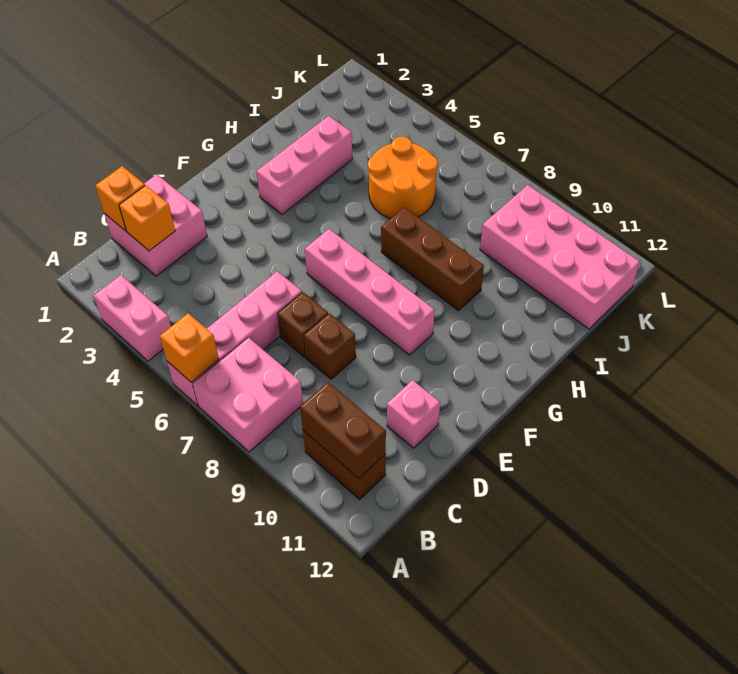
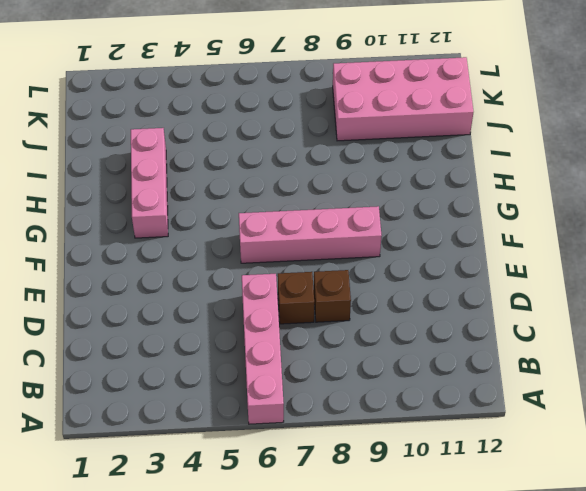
none -> pink 1x2 brick [94,275,171,361]
none -> pink 2x2 brick [193,338,303,452]
none -> brown 1x2 brick [303,431,386,499]

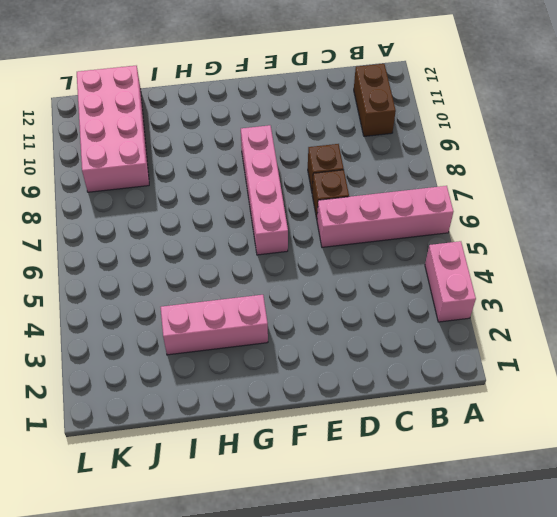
none -> pink 2x2 brick [193,338,303,452]
none -> pink 2x2 brick [104,174,207,276]
none -> pink 1x1 brick [387,380,440,448]

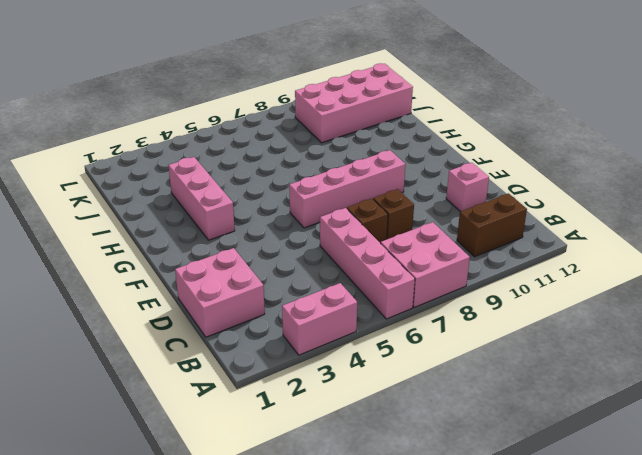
none -> brown 1x3 brick [381,207,484,311]
none -> orange 2x2 round brick [368,137,438,218]
none -> orange 1x1 brick [160,313,219,382]

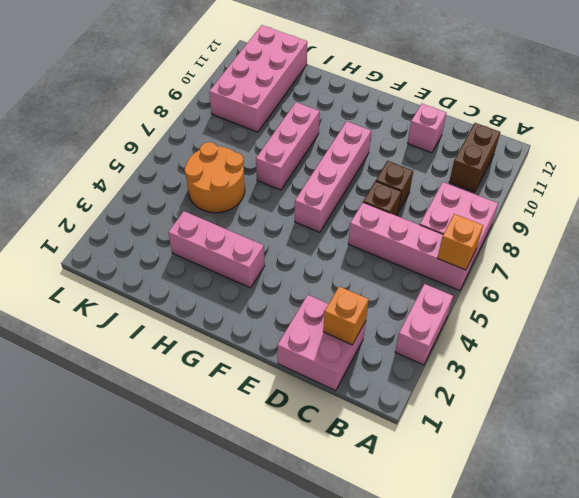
pink 1x3 brick [256,102,320,190] -> brown 1x3 brick [381,207,484,311]
none -> brown 1x2 brick [300,382,386,478]
none -> orange 1x1 brick [96,166,145,231]

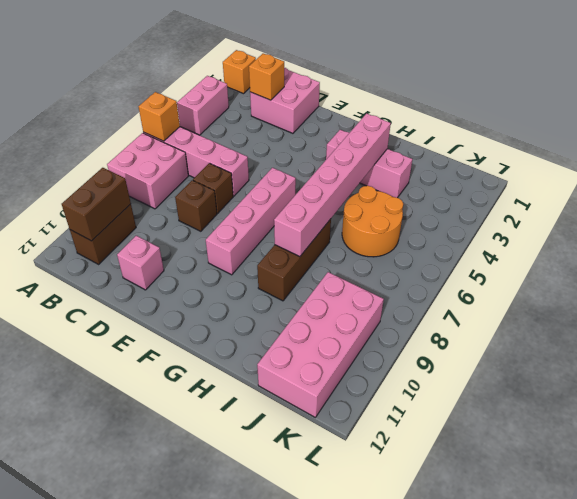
orange 1x1 brick [223,50,256,94] -> orange 1x1 brick moved to [96,166,145,231]
pink 1x6 brick [274,113,391,257] -> none

